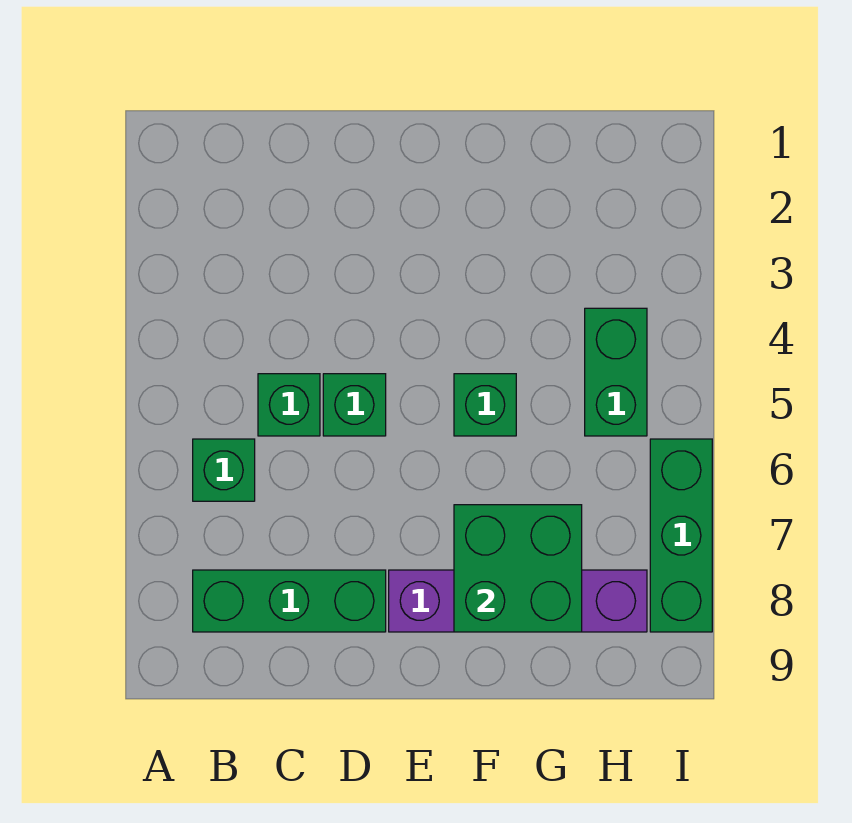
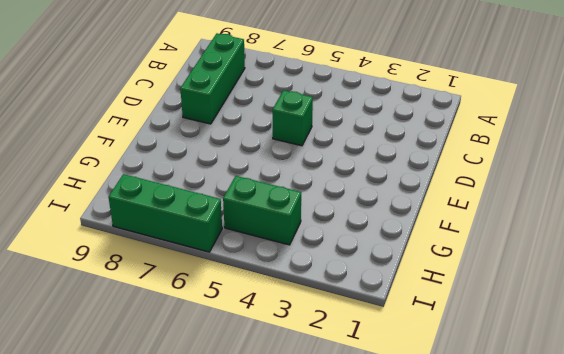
none -> green 1x1 brick [193,439,255,501]
none -> green 1x1 brick [258,374,320,436]

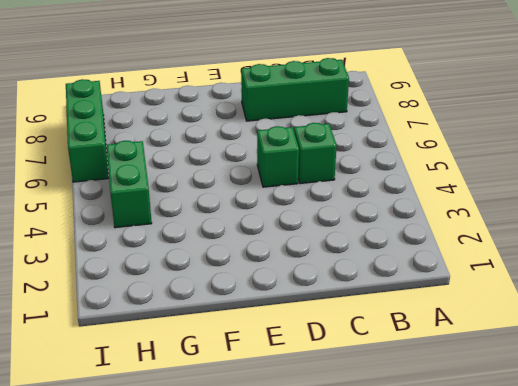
none -> green 1x1 brick [193,439,255,501]
none -> purple 1x4 brick [389,570,647,632]

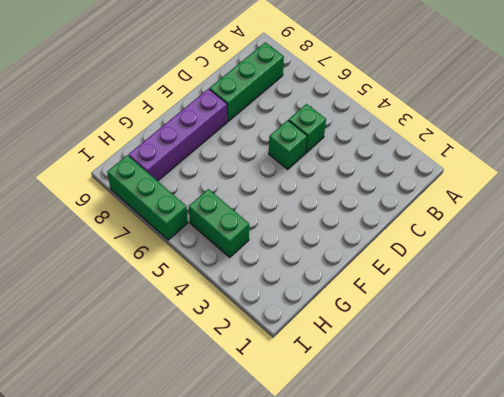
none -> green 1x1 brick [193,439,255,501]
none -> green 1x1 brick [454,374,516,436]

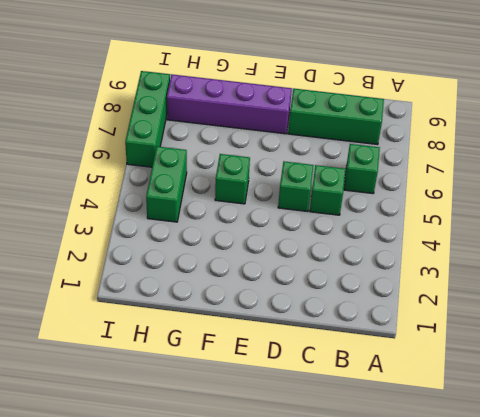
none -> green 2x2 brick [454,505,582,632]

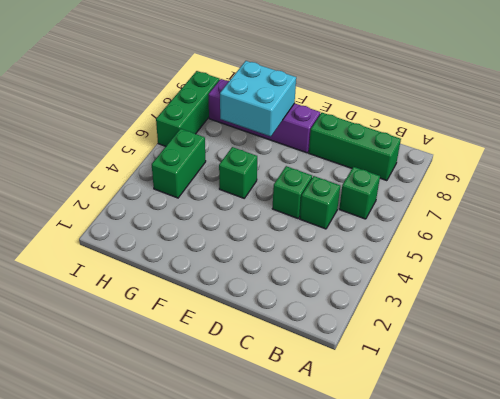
cyan 2x2 brick [220,61,296,136] -> green 2x2 brick [454,505,582,632]

